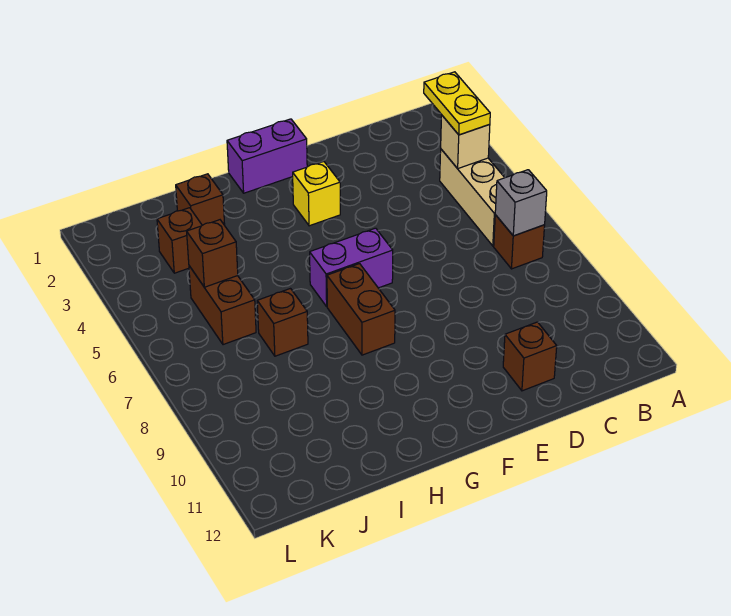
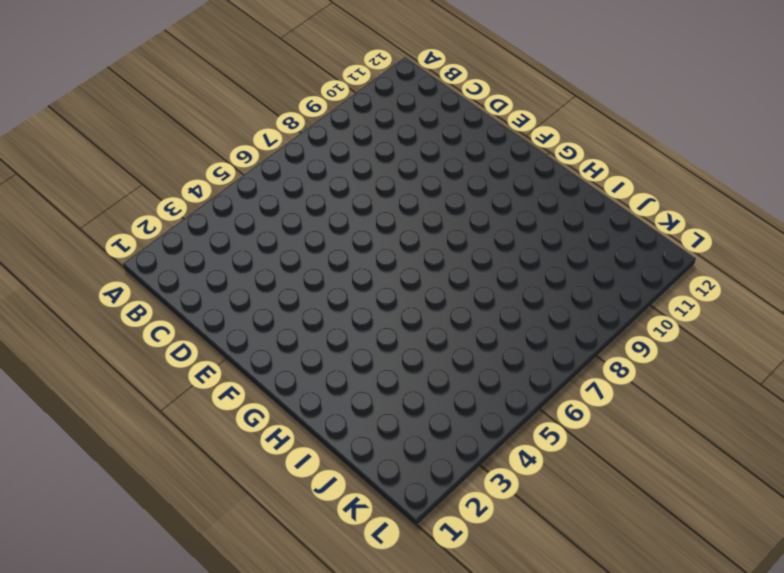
none -> tan 1x3 brick [440,149,505,246]
none -> brown 1x1 brick [494,215,545,269]
none -> brown 1x1 brick [503,322,557,391]

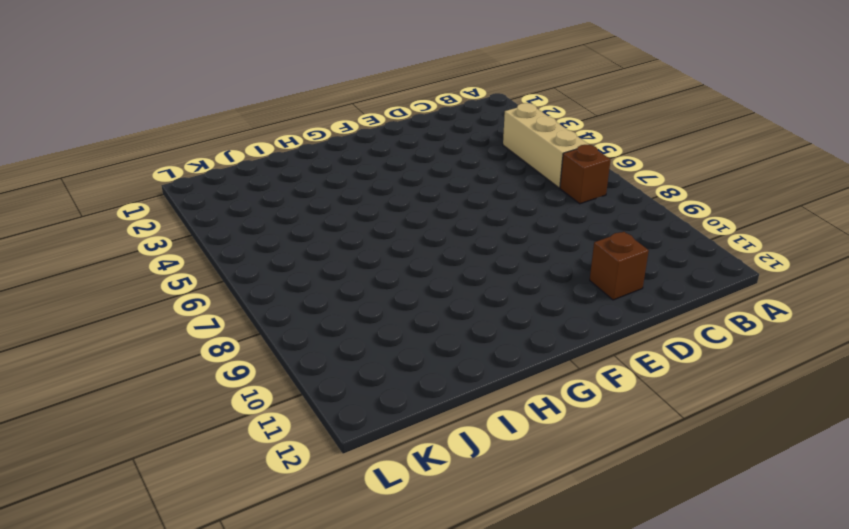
none -> purple 1x2 brick [227,119,307,193]
none -> yellow 1x1 brick [293,162,340,226]
none -> purple 1x2 brick [310,228,393,306]

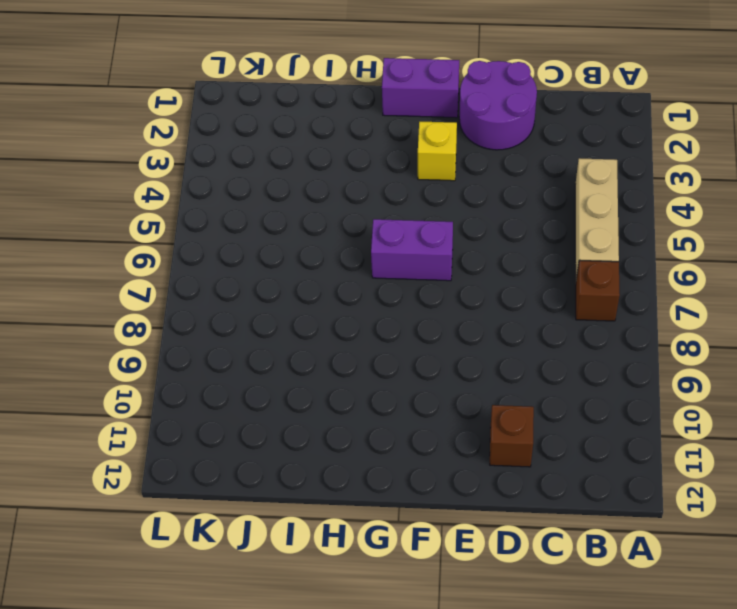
purple 2x2 round brick [459,61,537,150] -> none
none -> brown 1x2 brick [327,264,395,355]
none -> brown 1x1 brick [176,174,225,225]
none -> brown 1x1 brick [257,289,308,356]

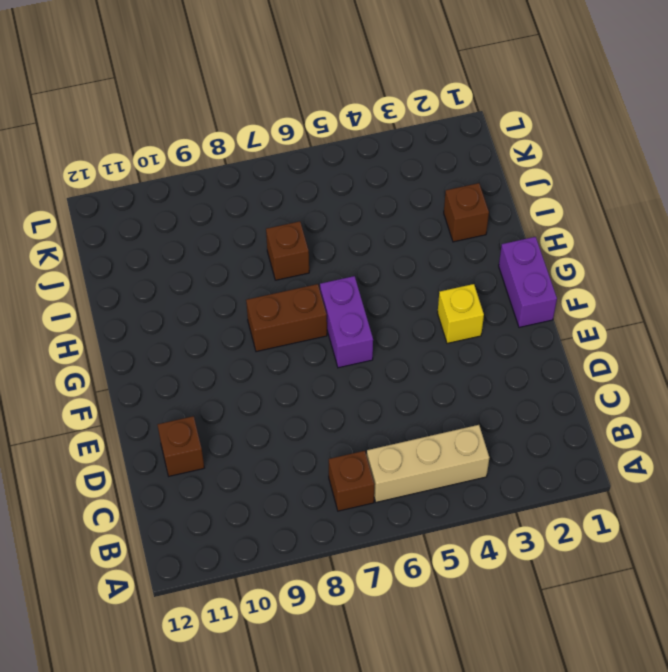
none -> brown 1x1 brick [157,208,202,273]
none -> brown 1x2 brick [189,266,256,345]
none -> tan 1x1 brick [441,116,490,168]

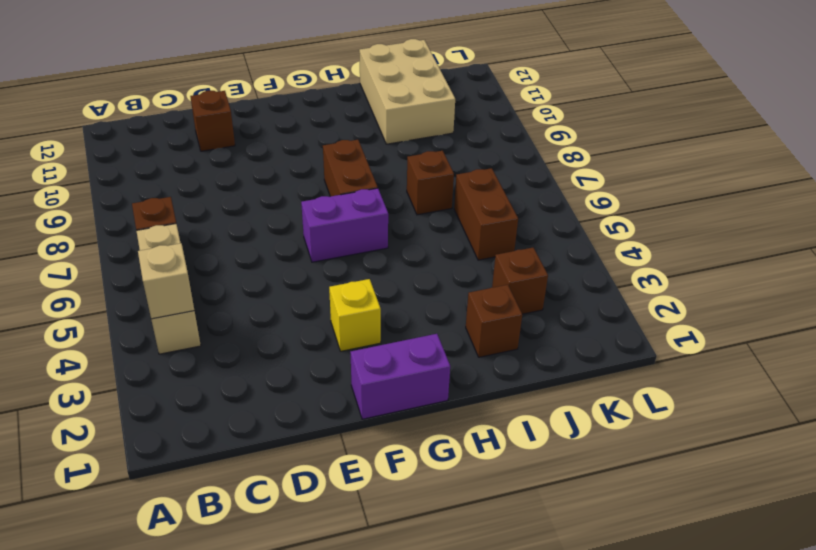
tan 2x3 brick [359,39,455,144] -> none
none -> grey 1x1 brick [495,170,547,236]
none -> brown 1x1 brick [187,220,238,287]
none -> yellow 1x2 plate [424,72,490,135]

